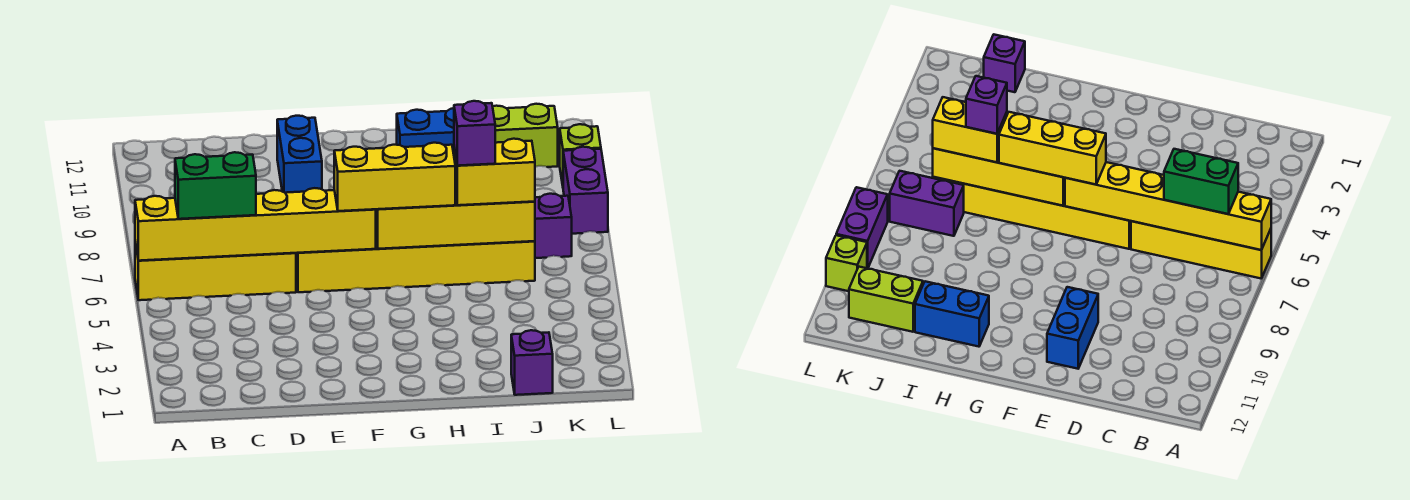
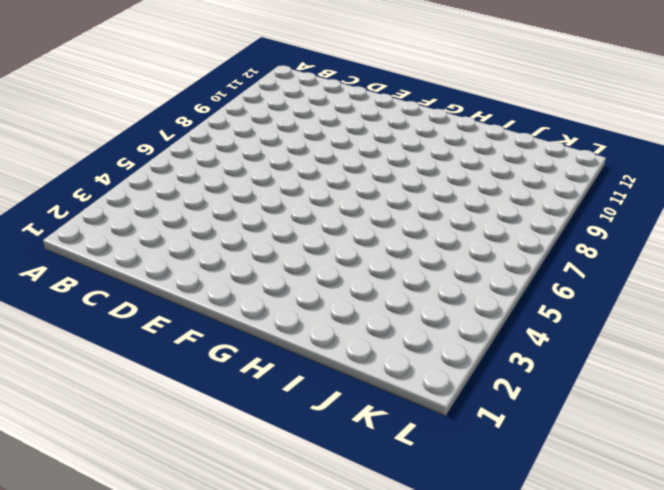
none -> yellow 1x4 brick [135,242,296,300]
none -> yellow 1x6 brick [296,241,535,292]
none -> blue 1x2 brick [277,116,322,193]

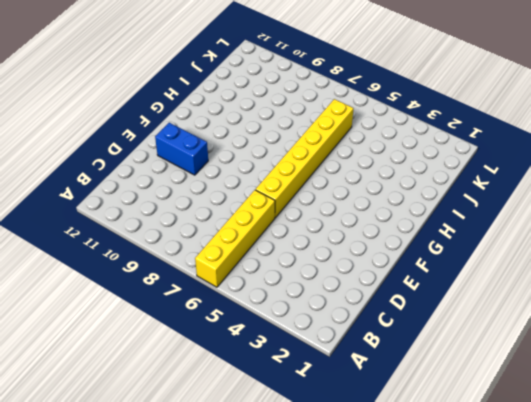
none -> blue 1x2 brick [397,108,454,154]
none -> purple 1x1 brick [511,330,553,395]
none -> purple 1x2 brick [535,194,572,258]

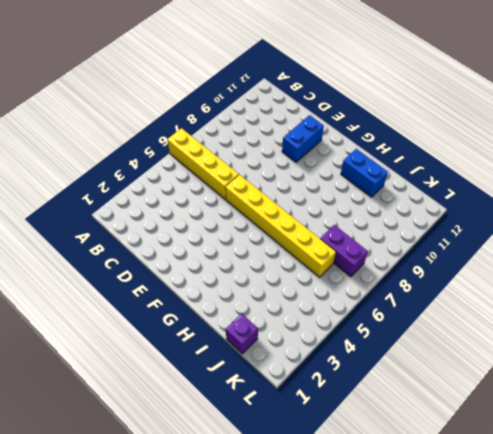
none -> lime 1x2 brick [493,104,558,167]
none -> purple 1x2 brick [563,147,608,234]
none -> lime 1x1 brick [560,124,601,185]

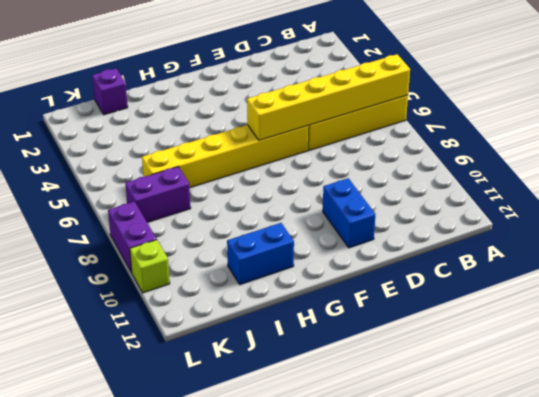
none -> lime 1x2 brick [493,104,558,167]
none -> yellow 1x4 brick [376,194,535,249]
none -> green 1x2 brick [175,152,256,219]

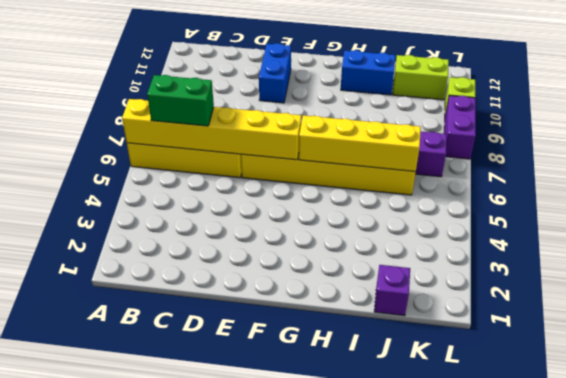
none -> yellow 1x3 brick [334,143,455,211]
none -> yellow 1x2 brick [454,139,535,205]
none -> purple 1x1 brick [454,101,495,166]

